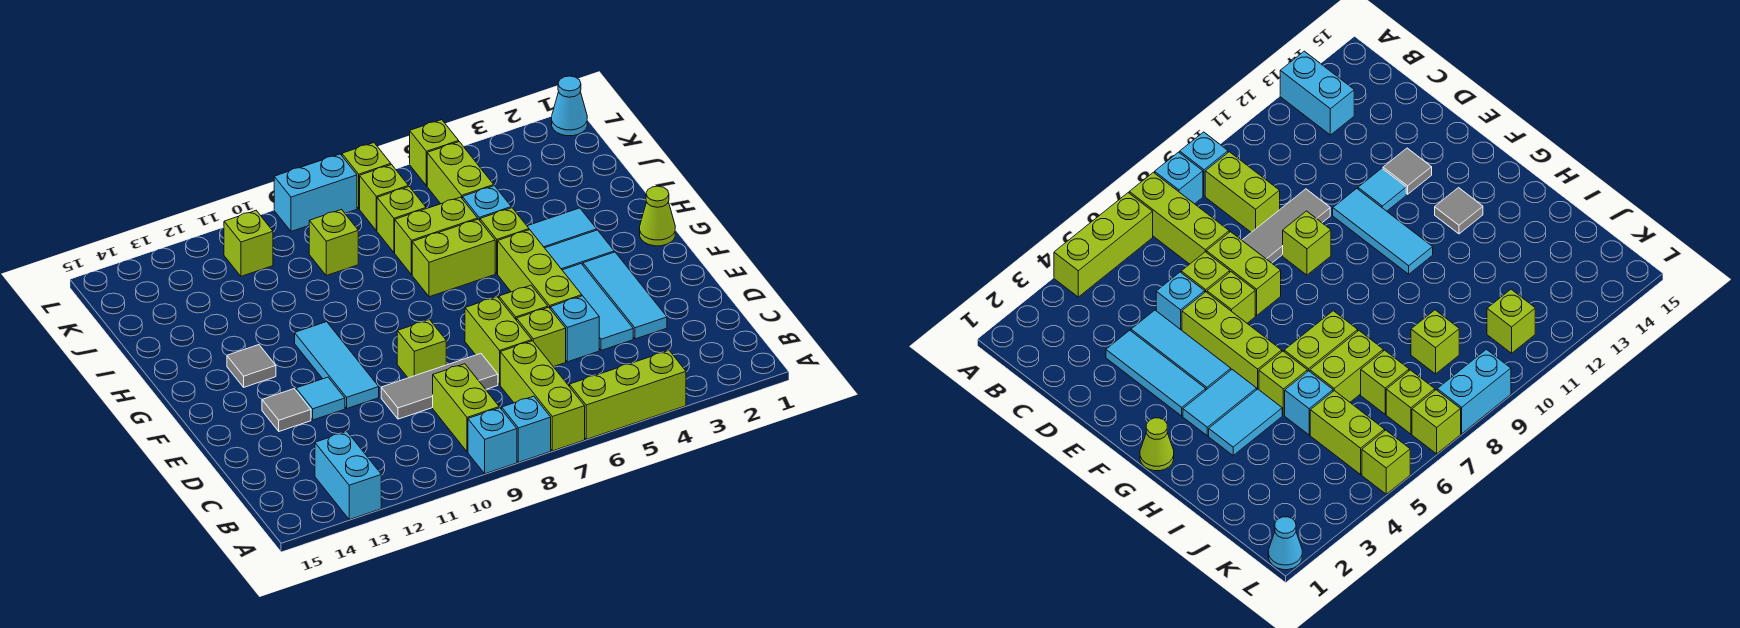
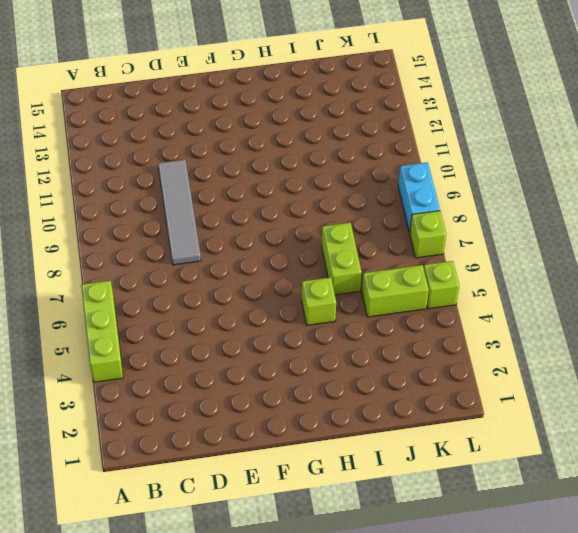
grey 1x4 tile [158,160,201,265] -> grey 1x3 tile [381,354,498,419]
none -> lime 1x3 brick [500,341,585,451]
none -> cyan 1x1 brick [502,396,551,462]
none -> cyan 1x1 brick [468,408,517,474]
none -> cyan 1x2 brick [315,432,381,520]

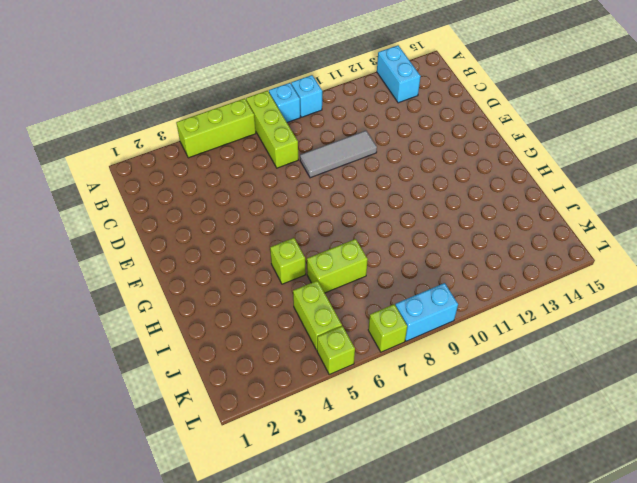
none -> lime 1x2 brick [433,364,499,452]
none -> cyan 1x3 tile [583,252,667,339]
none -> cyan 1x3 tile [562,264,633,350]
none -> cyan 1x1 brick [550,296,599,362]

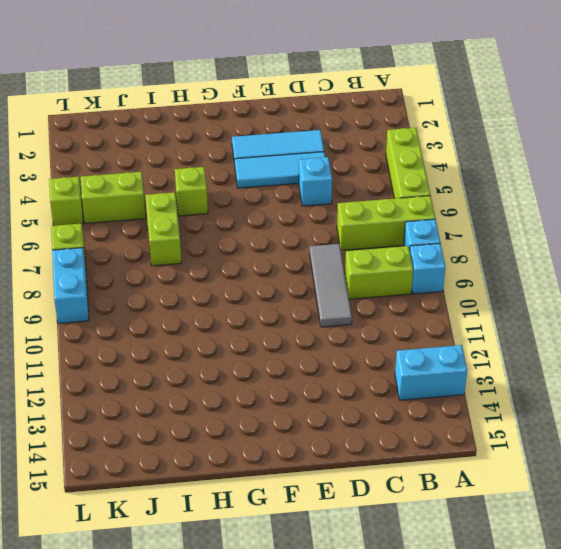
none -> lime 1x1 brick [517,307,566,367]
none -> lime 1x2 brick [465,297,532,385]
none -> lime 1x3 brick [498,230,582,308]
none -> lime 1x1 brick [499,285,548,320]

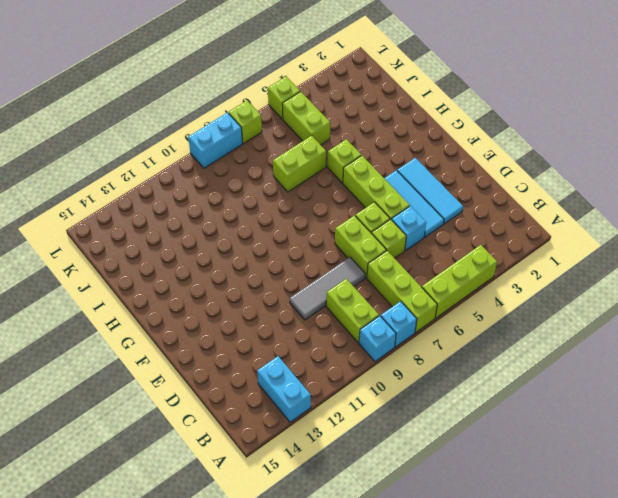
none -> lime 1x1 brick [397,320,446,378]
none -> cyan 1x3 tile [295,322,379,408]
none -> cyan 1x1 tile [296,377,345,420]
none -> grey 1x1 tile [262,389,311,431]

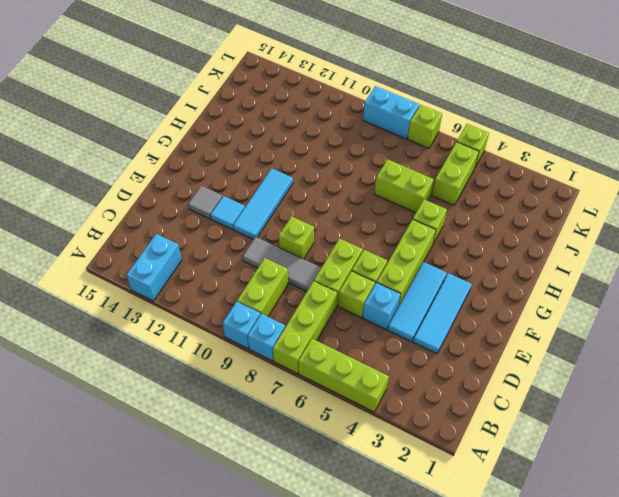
none -> lime 1x1 cone [640,186,675,246]
none -> cyan 1x2 tile [545,230,614,270]
none -> grey 1x1 tile [227,345,276,387]
none -> cyan 1x2 tile [527,208,597,248]

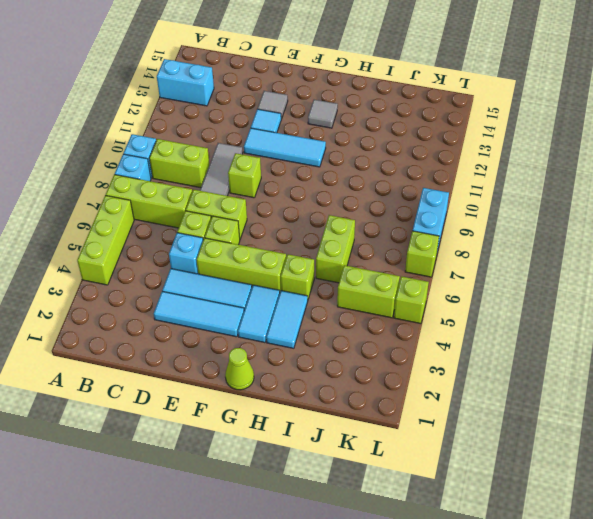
none -> lime 1x2 brick [412,219,495,297]
none -> cyan 1x1 brick [462,186,511,220]
none -> lime 1x1 brick [377,187,426,253]
none -> lime 1x1 brick [309,210,358,276]

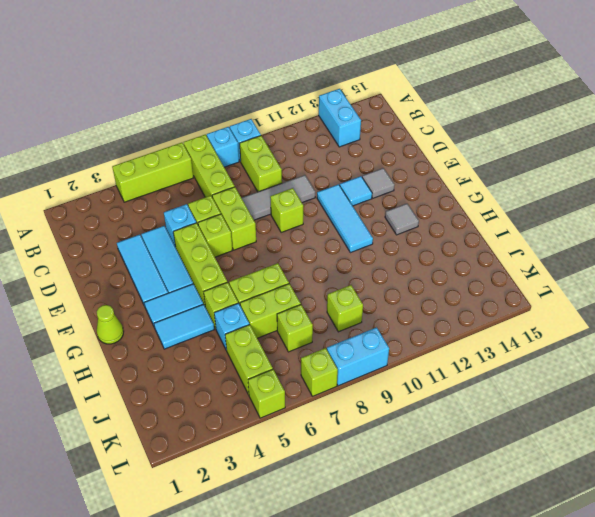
none -> lime 1x1 brick [360,165,409,231]
none -> lime 1x1 brick [224,211,273,276]
none -> cyan 1x1 cone [552,76,587,136]

